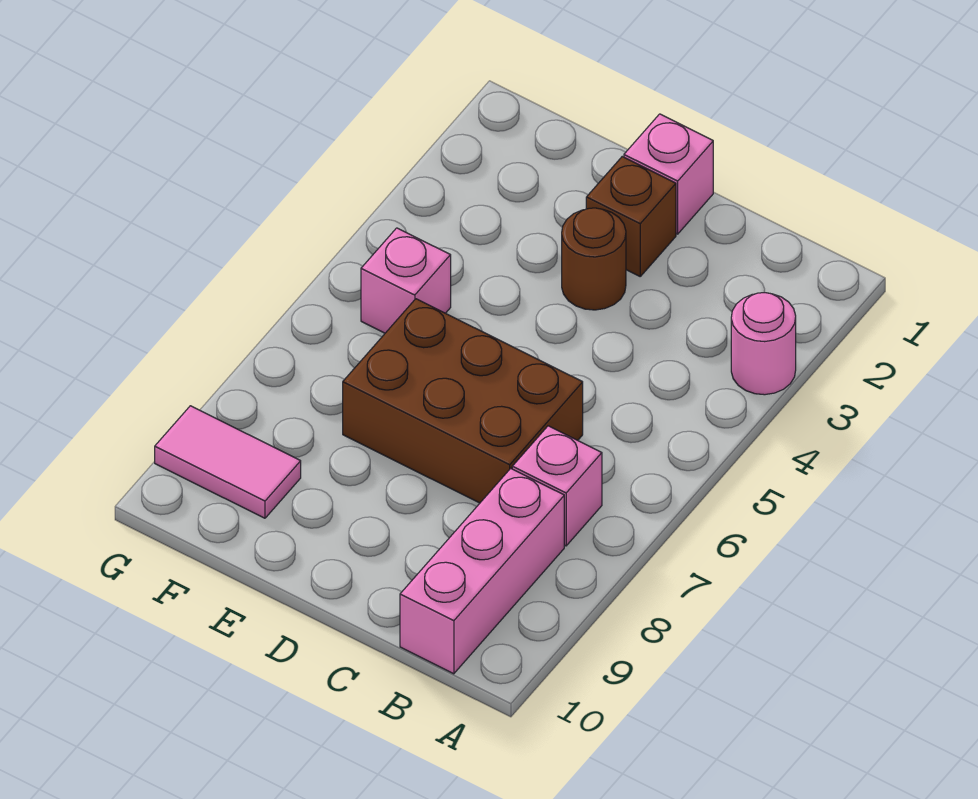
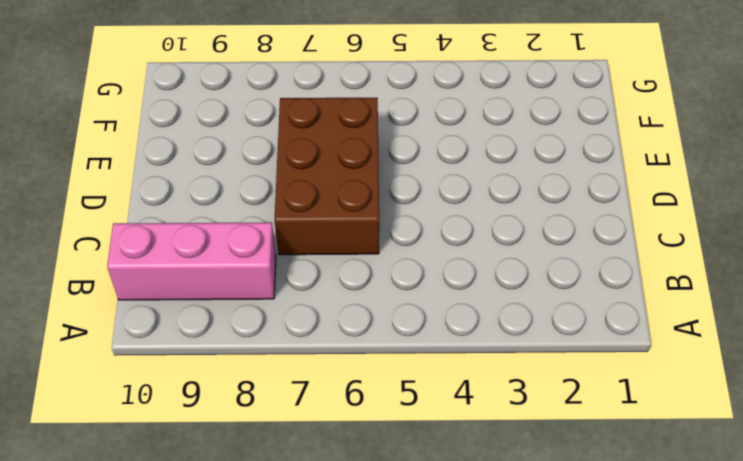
none -> pink 1x1 round brick [731,292,796,395]
none -> pink 1x1 brick [512,426,602,546]

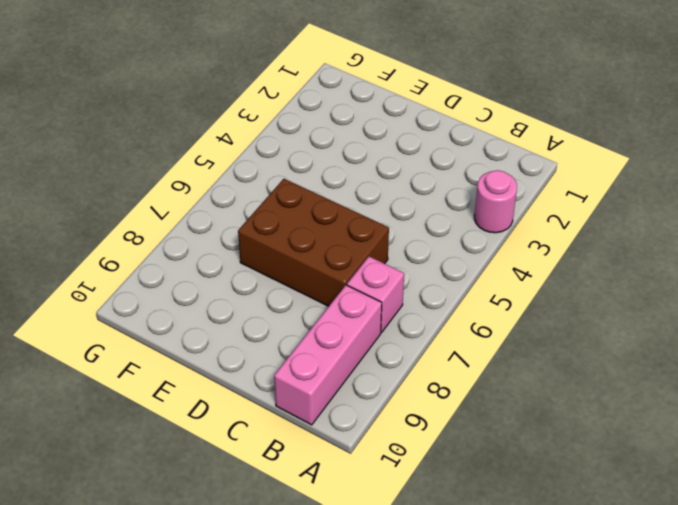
none -> pink 1x1 brick [624,114,713,234]
none -> brown 1x1 brick [586,157,676,276]

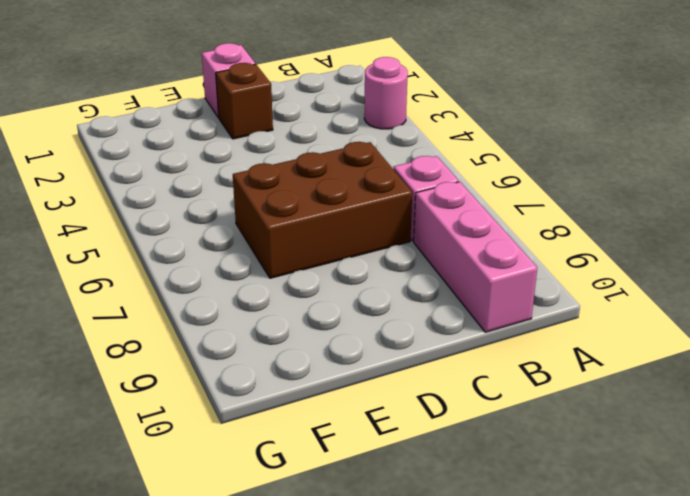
none -> brown 1x1 round brick [562,208,626,310]
none -> pink 1x1 brick [361,228,451,333]

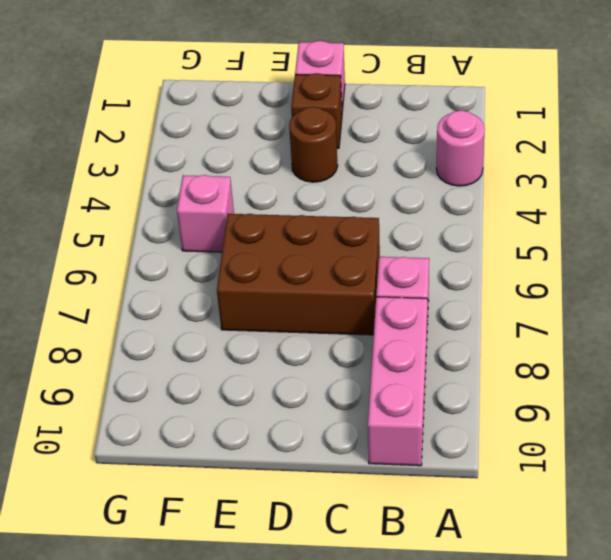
none -> pink 1x2 tile [155,406,301,518]

